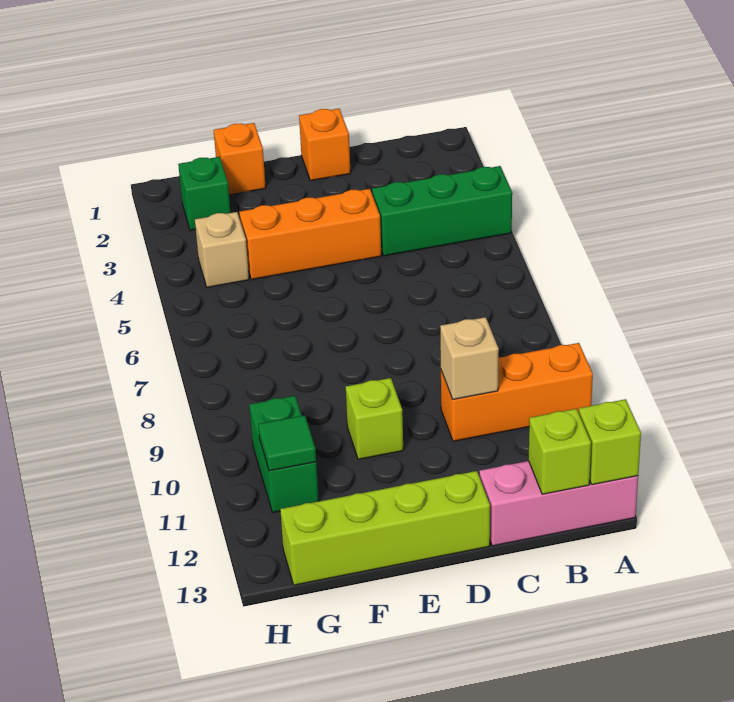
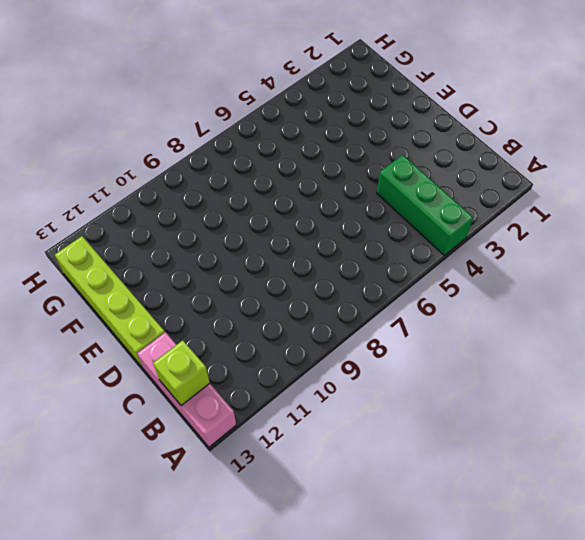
none -> orange 1x3 brick [441,343,593,441]
none -> orange 1x1 brick [299,109,351,181]
none -> orange 1x3 brick [239,189,381,280]

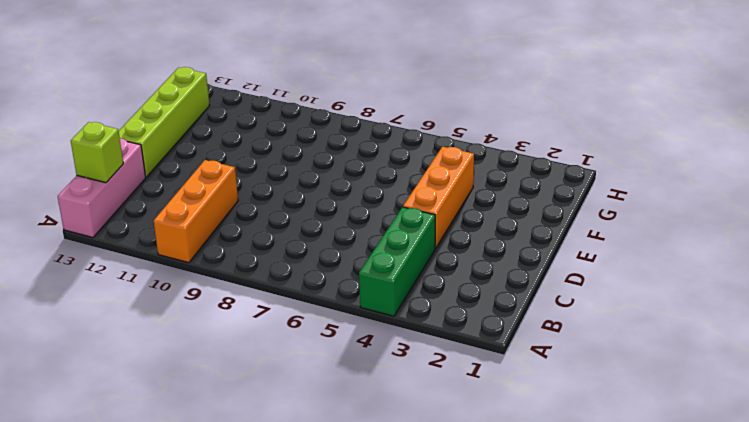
none -> orange 1x1 brick [299,109,351,181]
none -> lime 1x1 brick [346,378,403,459]
none -> orange 1x1 brick [214,123,266,195]

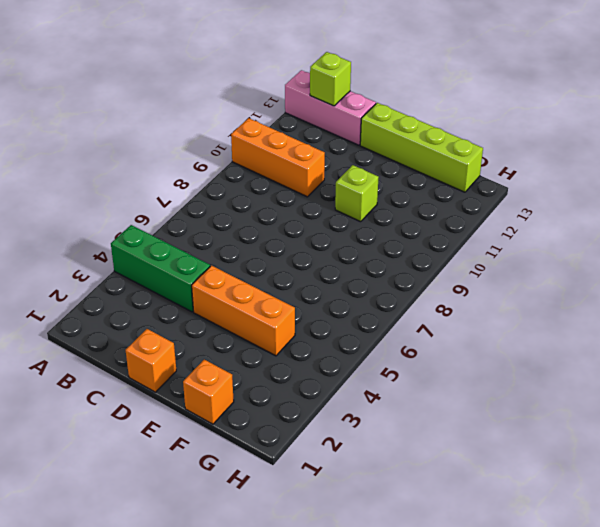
none -> green 1x1 brick [178,157,231,230]
none -> tan 1x1 brick [195,212,249,287]
none -> green 1x2 brick [249,396,319,512]

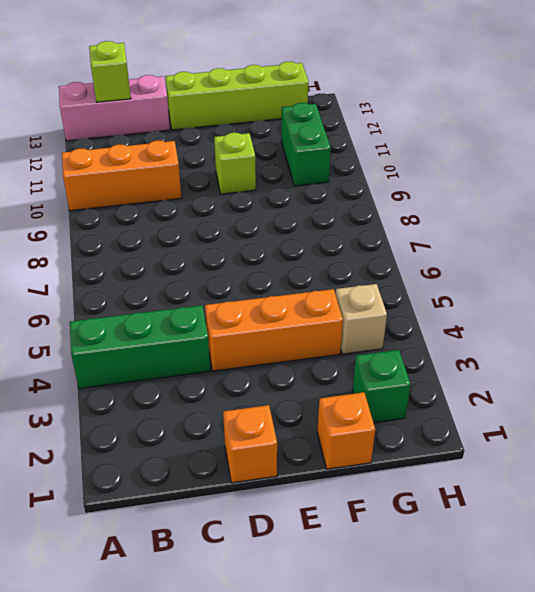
none -> lime 1x1 brick [579,399,641,485]
none -> tan 1x1 brick [440,317,499,399]
none -> green 1x1 tile [258,415,316,471]

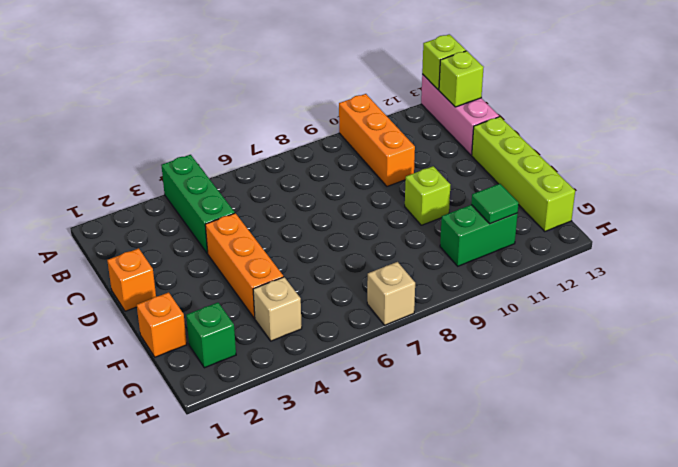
tan 1x1 brick [367,262,415,325] -> tan 1x1 brick moved to [440,317,499,399]

